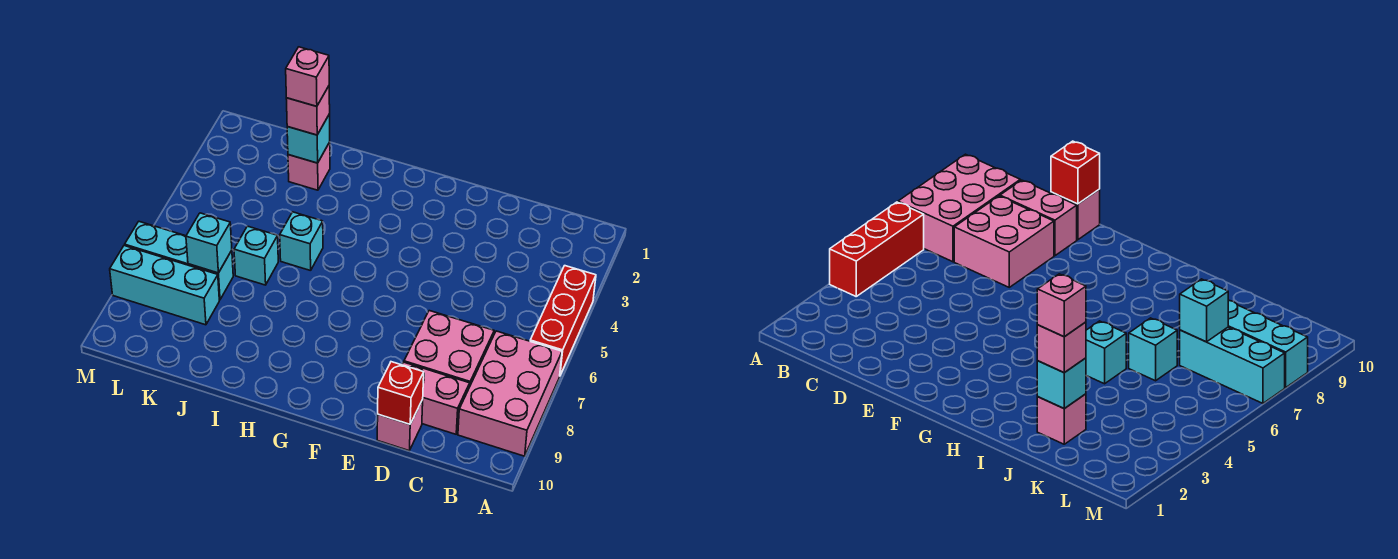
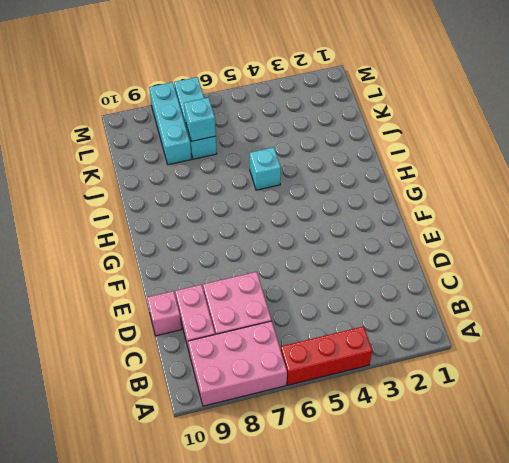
none -> pink 1x1 brick [288,143,330,190]
none -> cyan 1x1 brick [234,226,278,285]
none -> red 1x1 brick [378,362,424,424]

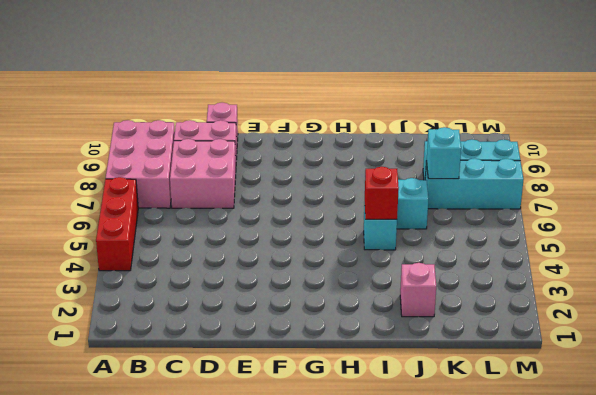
red 1x1 brick [365,167,399,219] -> red 1x1 brick moved to [378,362,424,424]
none -> cyan 1x1 brick [287,114,330,163]
none -> pink 1x1 brick [286,86,330,135]
none -> pink 1x1 brick [286,47,329,106]

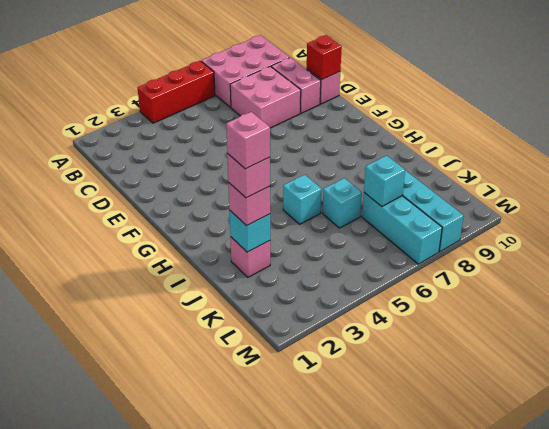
pink 1x1 brick [226,112,270,169] -> none

